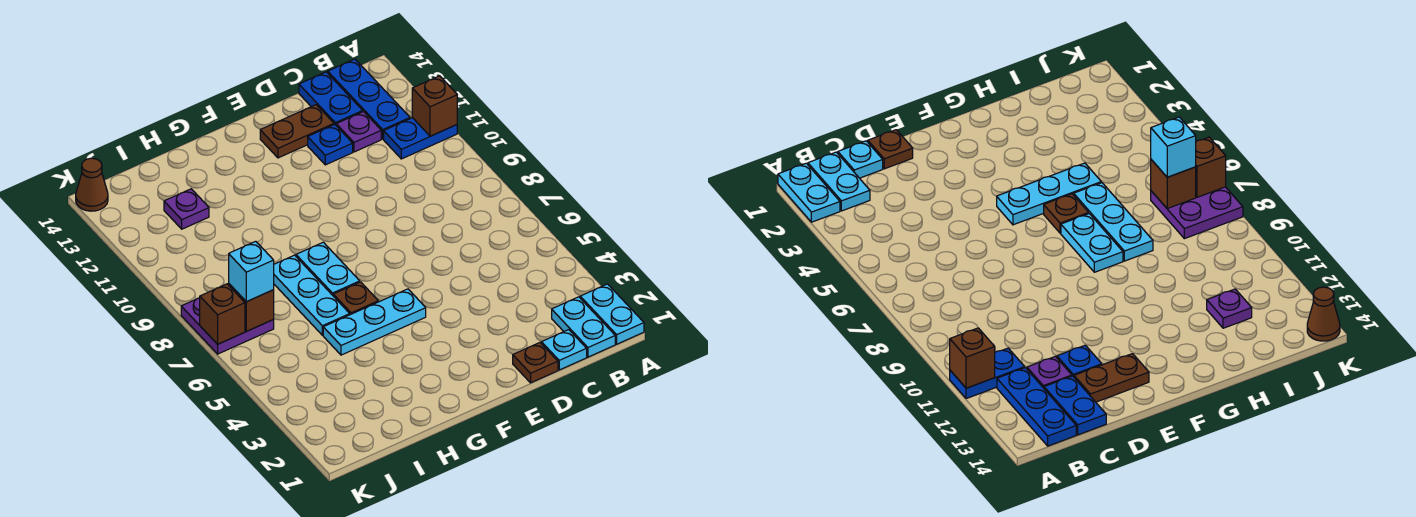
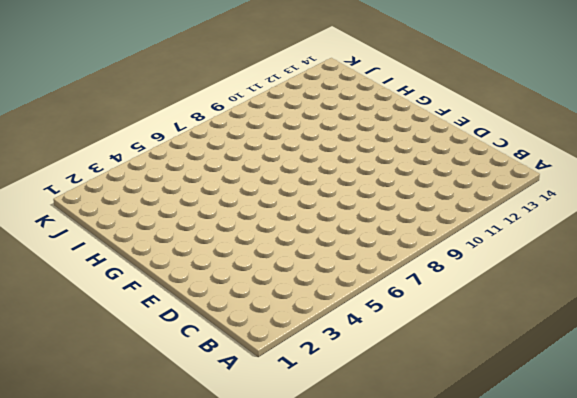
none -> cyan 1x2 plate [580,284,644,344]
none -> blue 1x2 plate [384,118,457,159]
none -> cyan 1x2 plate [552,297,615,357]

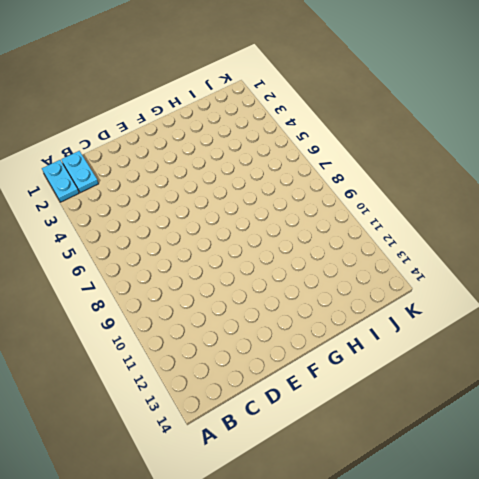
none -> blue 1x2 plate [384,118,457,159]
none -> blue 1x3 plate [328,59,410,139]
none -> cyan 1x1 plate [541,330,587,370]

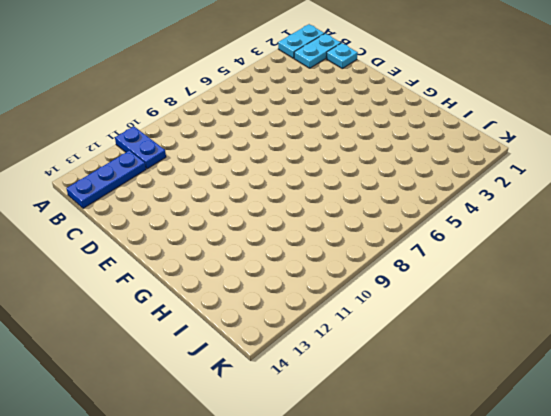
none -> purple 1x1 plate [336,112,381,152]
none -> blue 1x2 plate [299,72,363,125]
none -> brown 1x1 plate [513,343,558,383]

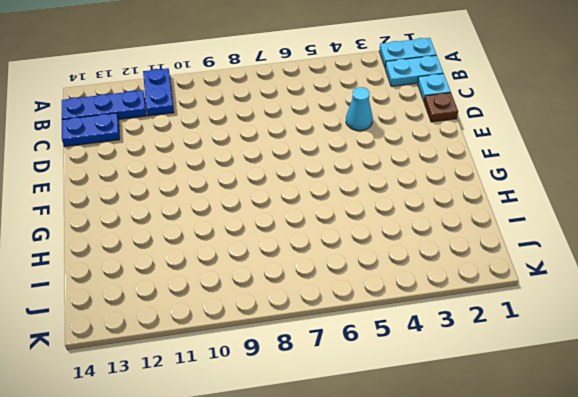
cyan 1x1 cone [346,87,373,131] -> none
none -> purple 1x1 plate [336,112,381,152]
none -> blue 1x1 plate [308,124,353,165]
none -> brown 1x2 plate [260,105,334,158]

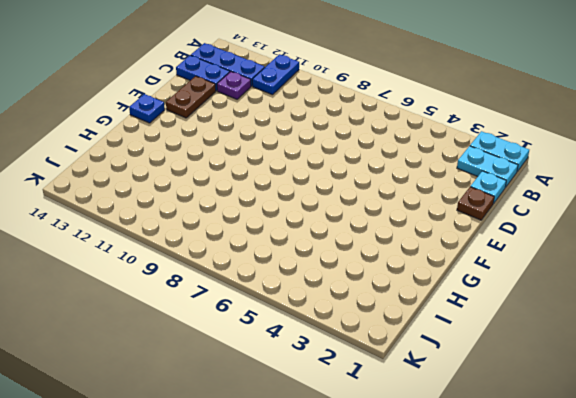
blue 1x1 plate [129,94,165,123] -> blue 1x1 plate moved to [308,124,353,165]
none -> cyan 1x3 plate [323,289,426,355]
none -> brown 1x1 plate [333,282,378,315]
none -> cyan 1x2 plate [296,242,360,295]

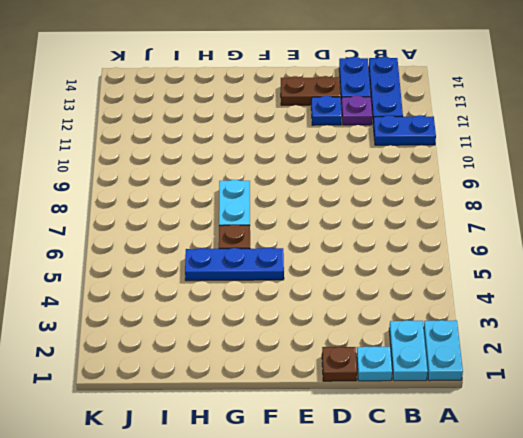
blue 1x3 plate [185,248,284,281] -> cyan 1x3 plate [323,289,426,355]
none -> cyan 1x3 plate [274,255,350,335]
none -> purple 1x1 plate [164,189,209,229]
none -> purple 2x2 plate [181,298,274,354]

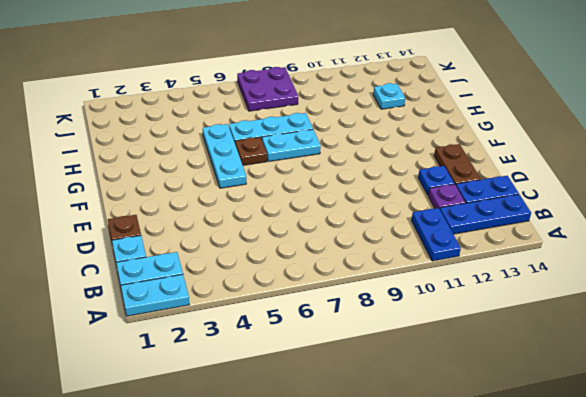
cyan 1x1 plate [373,83,405,109] -> purple 1x1 plate [164,189,209,229]
none -> brown 1x1 cone [76,158,108,211]
none -> brown 1x1 brick [412,76,457,136]
none -> brown 1x1 brick [229,284,274,331]

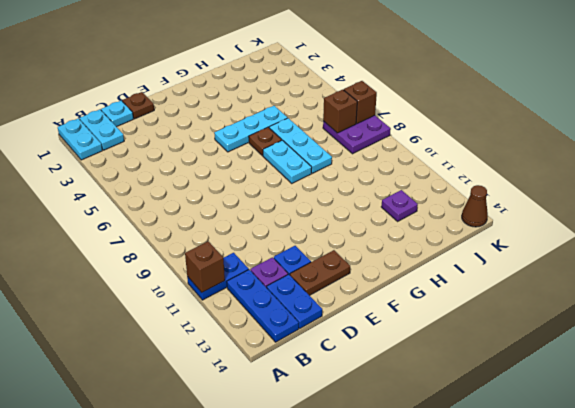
none -> cyan 1x1 brick [229,241,274,302]

